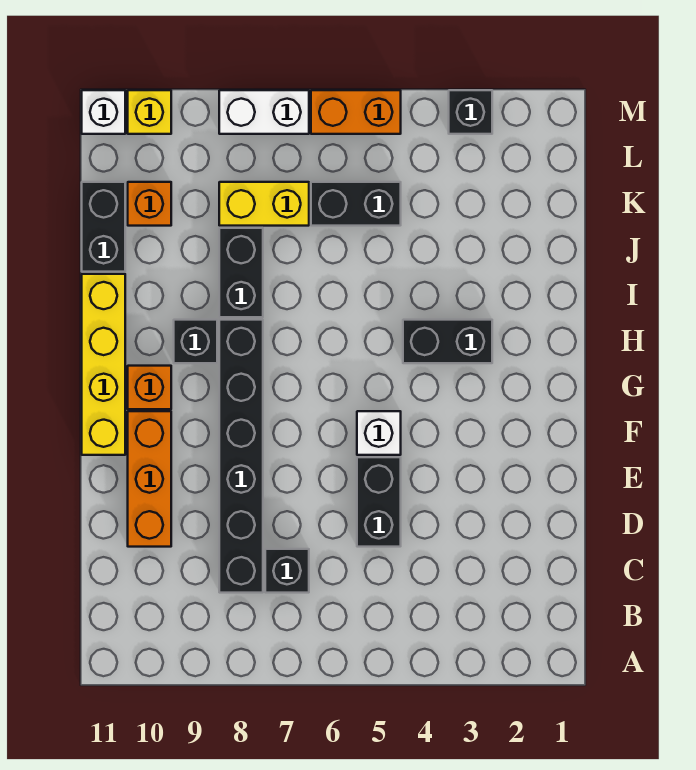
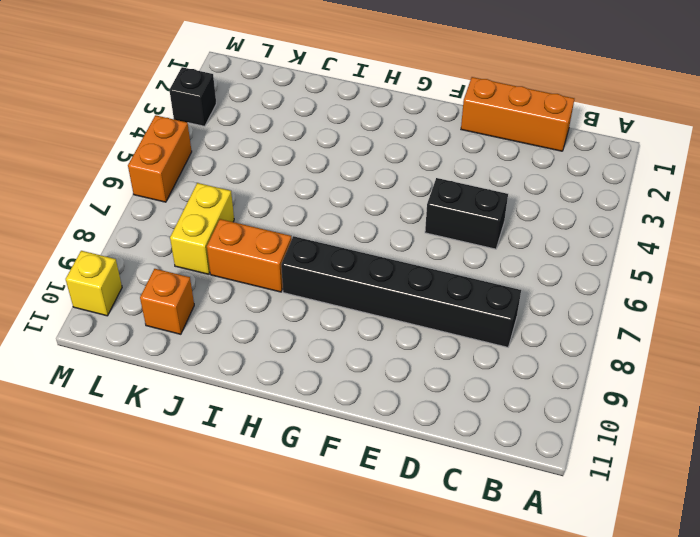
orange 1x3 brick [461,77,574,151] -> orange 1x3 brick moved to [128,411,171,547]
orange 1x2 brick [207,219,292,292] -> black 1x2 brick [219,228,263,317]
none -> black 1x1 brick [265,549,309,593]
none -> white 1x1 brick [357,411,401,455]
none -> yellow 1x4 brick [82,274,125,455]

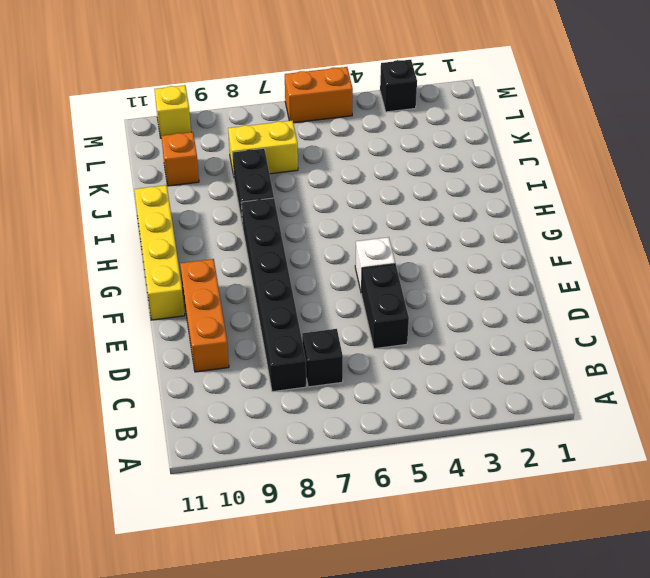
none -> orange 1x1 brick [128,366,171,409]
none -> black 1x2 brick [403,320,492,363]
none -> black 1x1 brick [174,320,217,363]

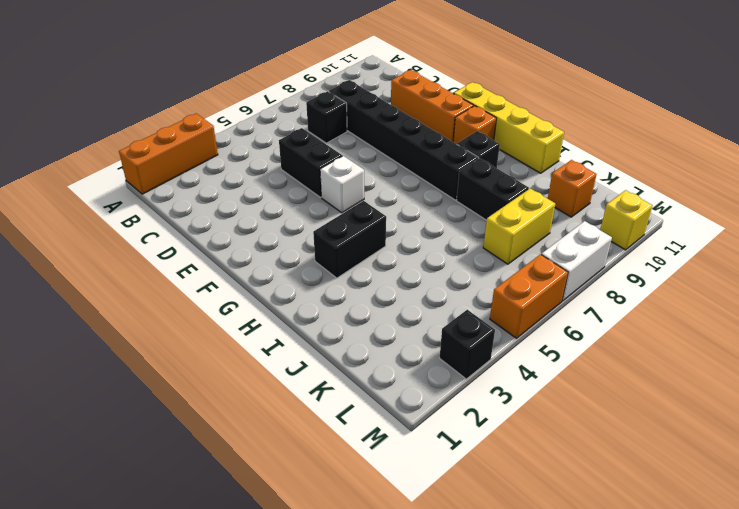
orange 1x3 brick [119,113,218,194] -> none
none -> black 1x2 brick [82,182,125,272]
none -> black 1x2 brick [311,182,401,226]
none -> white 1x1 brick [82,90,125,134]

